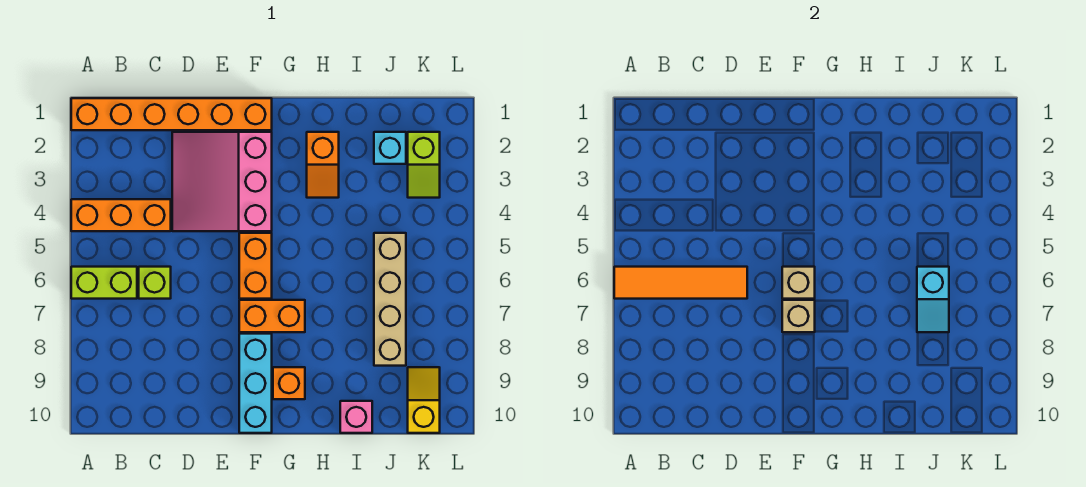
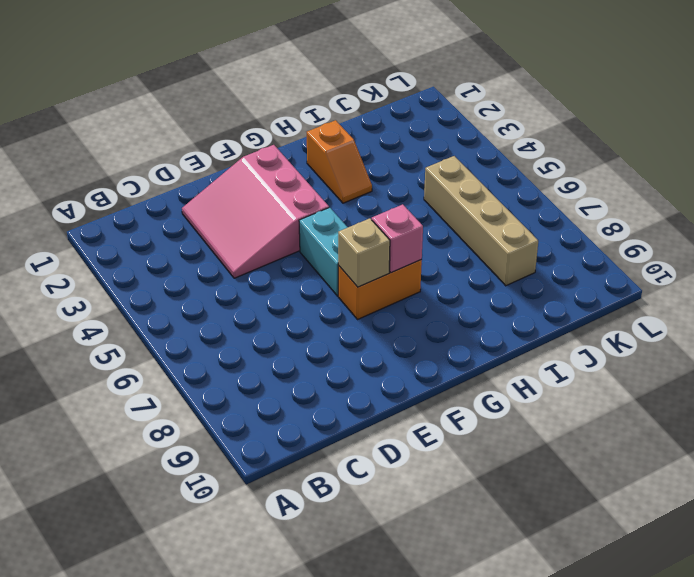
cyan 1x2 brick [299,207,348,296] -> orange 1x2 brick [239,233,272,299]
pink 1x1 brick [372,204,423,273] -> pink 1x1 brick moved to [340,401,372,433]
none -> orange 1x6 brick [71,98,272,130]
none -> orange 1x3 brick [71,199,171,231]
none -> lime 1x2 brick [71,267,137,299]

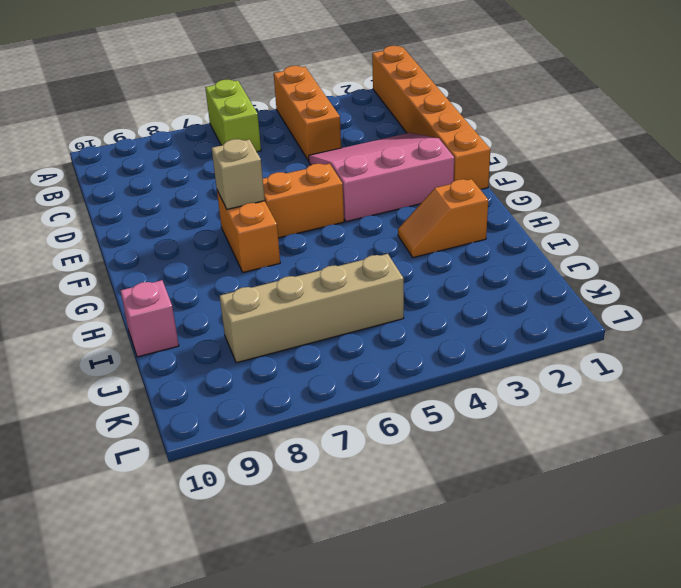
none -> lime 1x1 brick [139,267,171,299]
none -> cyan 1x3 brick [239,334,272,433]
none -> orange 1x1 brick [273,367,305,399]

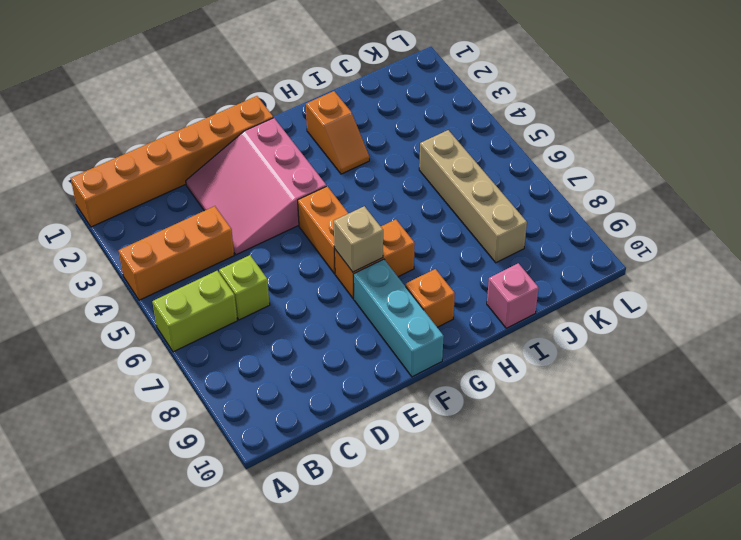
none -> cyan 1x1 brick [374,132,406,164]
none -> lime 1x2 slope [408,132,440,198]
none -> yellow 1x2 slope [408,367,440,433]

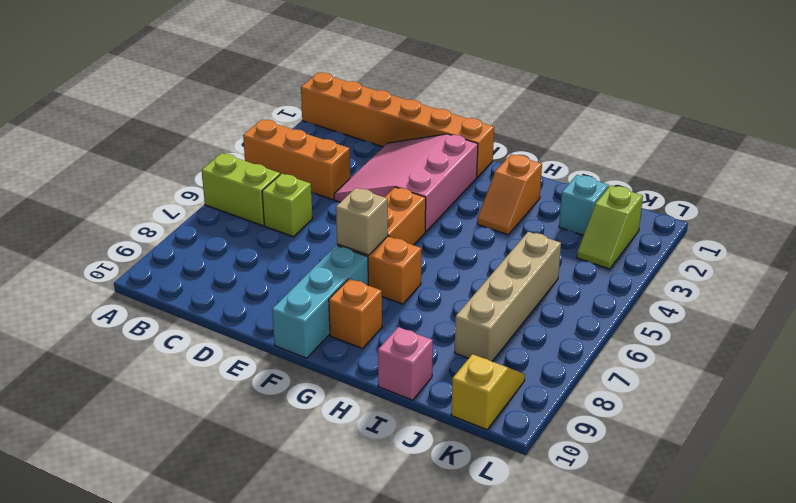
none -> orange 1x4 tile [614,267,747,299]
none -> tan 1x1 brick [782,267,815,299]
none -> cyan 1x2 slope [917,267,949,332]

